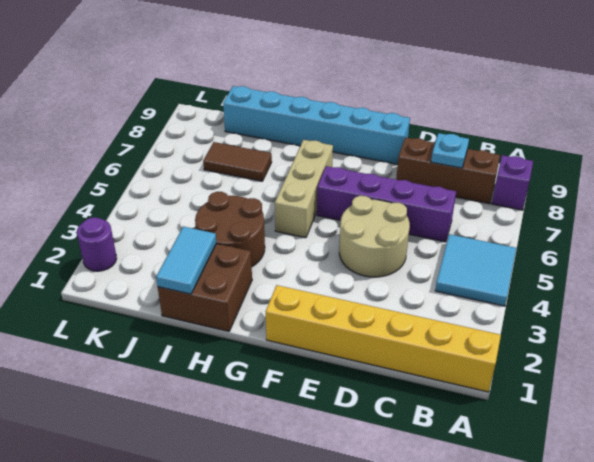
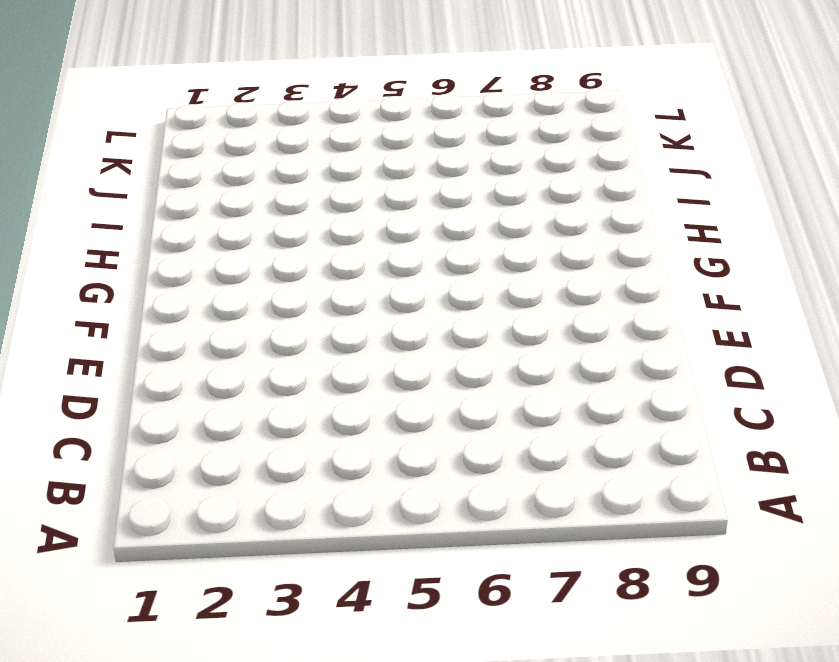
none -> yellow 1x6 brick [266,285,501,392]
none -> cyan 2x2 tile [435,234,516,306]
none -> purple 1x1 brick [492,155,533,210]

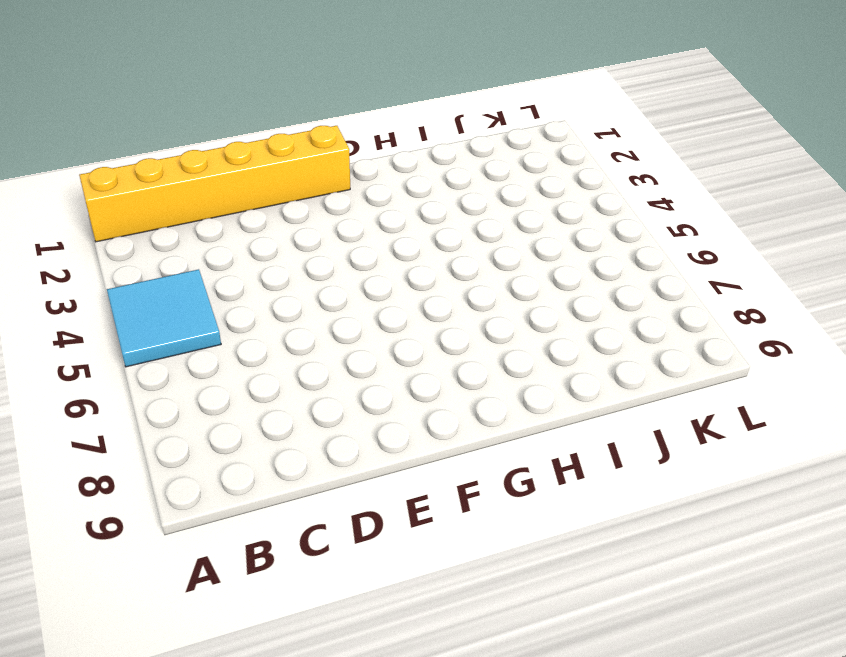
none -> purple 1x1 brick [492,155,533,210]
none -> brown 1x3 brick [396,137,500,204]
none -> purple 1x4 brick [317,166,456,242]

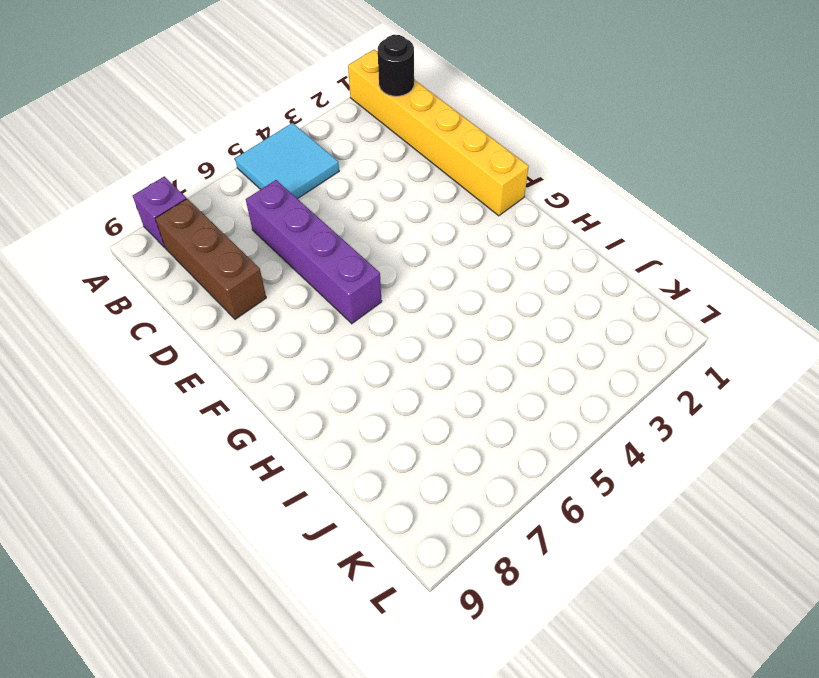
black 1x1 round brick [378,35,414,96] -> none
none -> tan 2x2 round brick [339,196,410,277]
none -> cyan 1x6 brick [223,86,410,164]
none -> tan 1x3 brick [275,140,333,238]

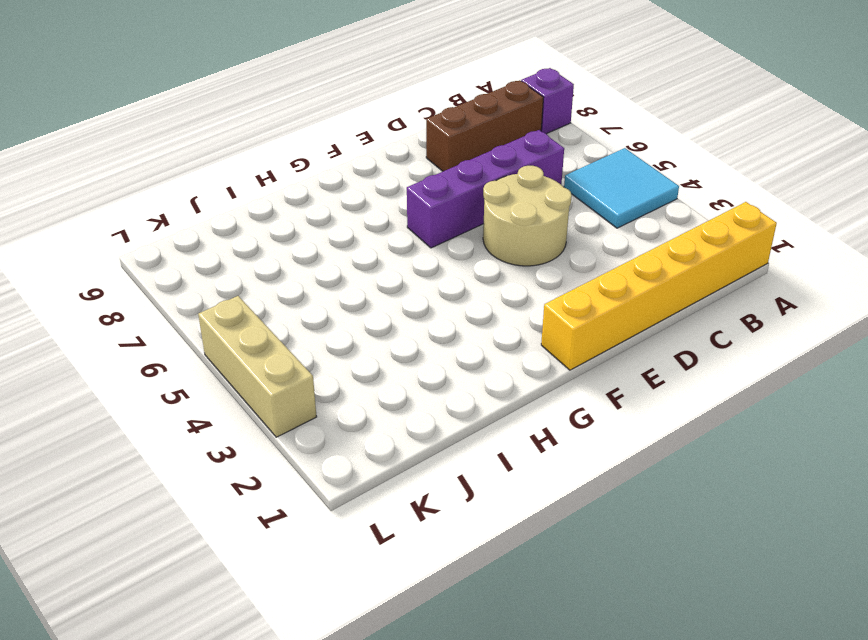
tan 1x3 brick [198,296,317,437] -> tan 1x3 brick moved to [275,140,333,238]
none -> cyan 1x6 brick [223,86,410,164]
none -> brown 2x2 brick [158,244,252,331]
none -> brown 2x2 round brick [195,192,265,267]

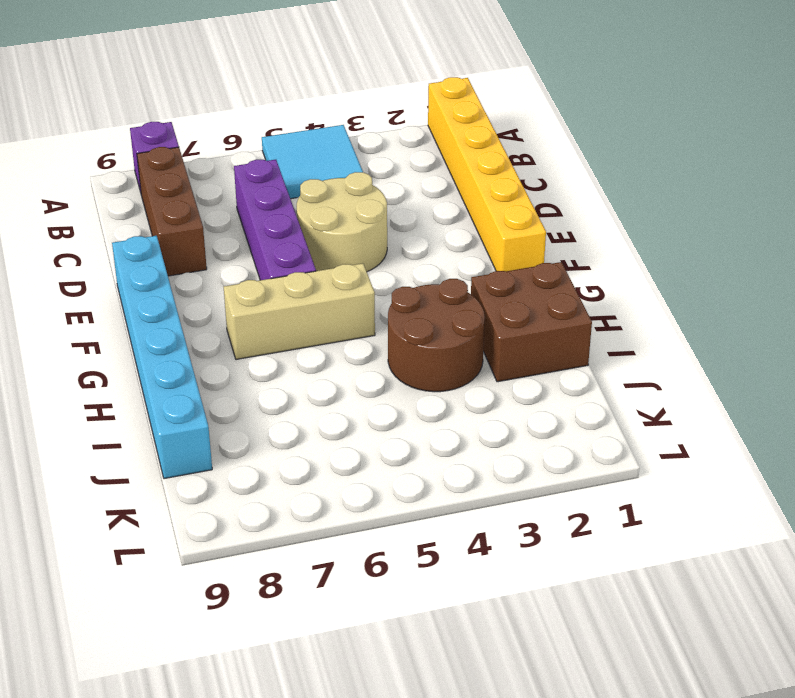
none -> brown 1x2 tile [203,142,272,181]
none -> purple 1x1 round brick [77,217,117,271]
none -> cyan 1x1 plate [431,133,469,168]

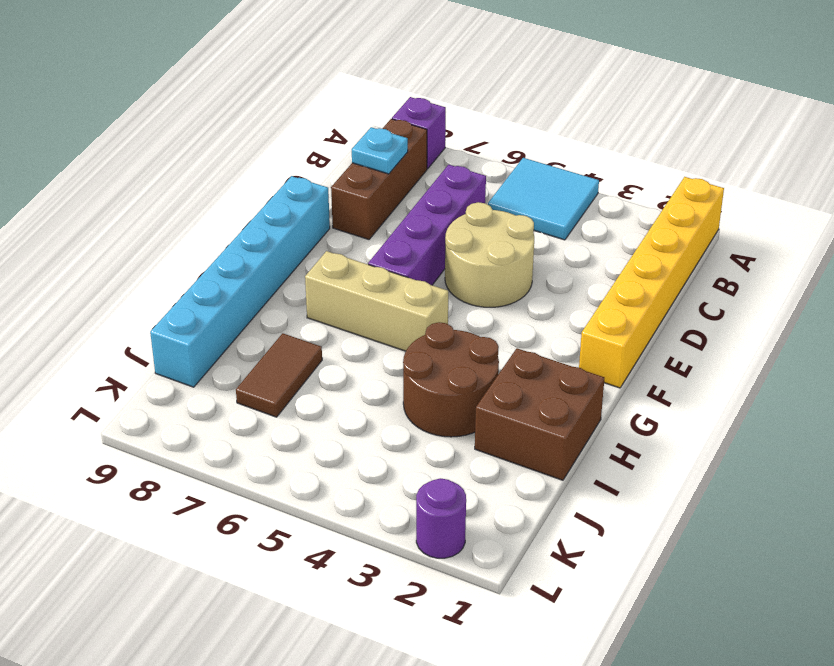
none -> cyan 1x2 tile [156,227,216,294]

